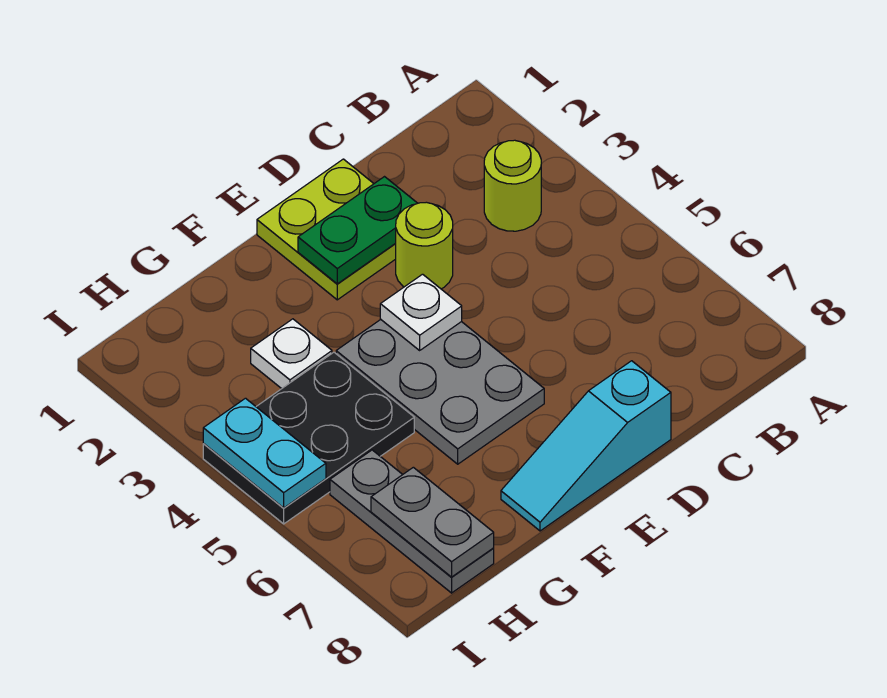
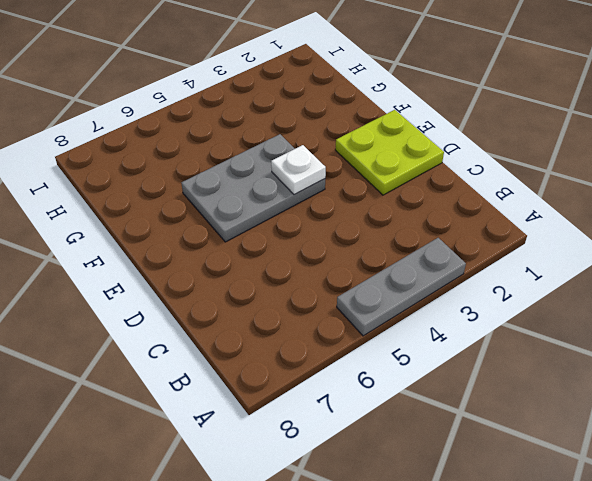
grey 1x3 plate [337,238,466,336] -> grey 1x3 plate moved to [330,450,494,593]
none -> lime 1x1 round brick [484,140,541,231]
none -> lime 1x1 round brick [396,202,453,289]
none -> cyan 1x3 slope [501,361,671,531]

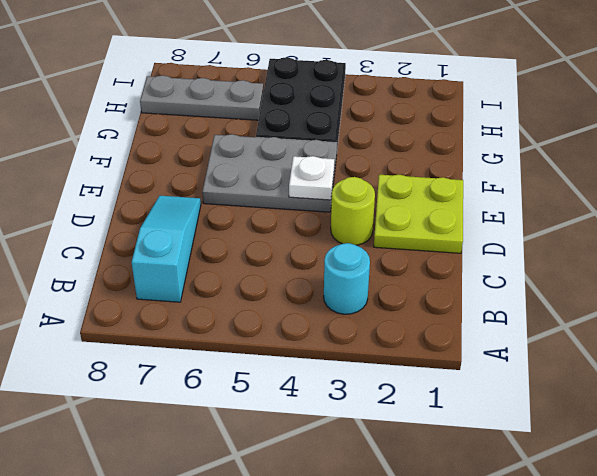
cyan 1x1 round brick [324,243,370,314] -> lime 1x1 round brick [484,140,541,231]
cyan 1x3 slope [132,196,201,302] -> cyan 1x3 slope moved to [501,361,671,531]
none -> white 1x1 plate [251,319,332,389]
none -> green 1x2 plate [298,177,418,284]
none -> grey 1x2 plate [371,467,494,577]

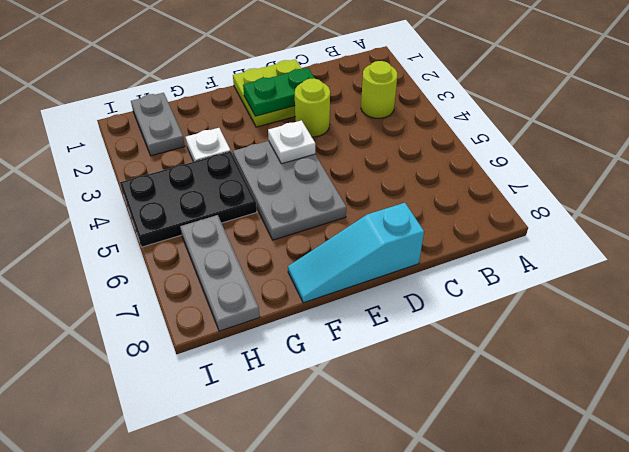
grey 1x2 plate [131,93,185,156] -> grey 1x2 plate moved to [371,467,494,577]
none -> cyan 1x2 plate [203,398,326,508]

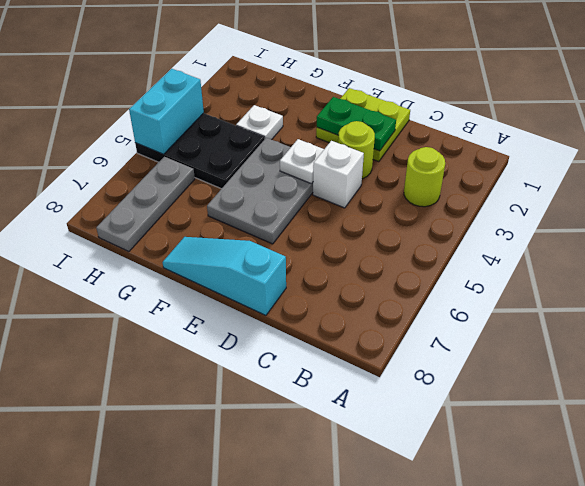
white 1x1 brick [313,141,364,208] -> none
cyan 1x2 brick [129,69,204,154] -> cyan 1x2 plate [203,398,326,508]
none -> grey 1x2 plate [371,467,494,577]

